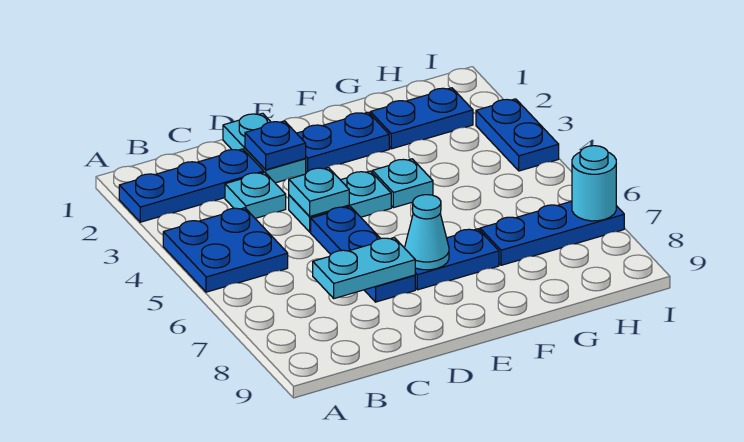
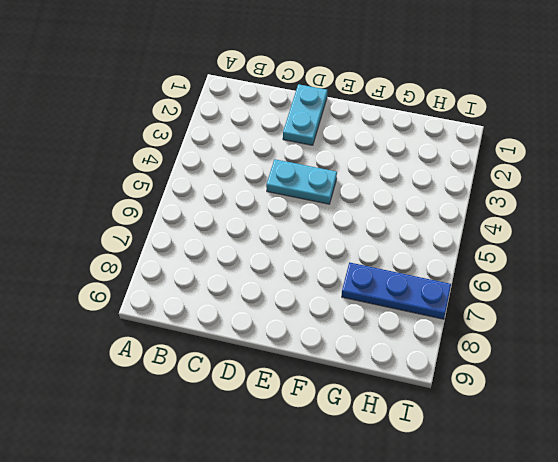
none -> blue 1x3 plate [119,149,264,222]
none -> blue 2x2 plate [163,208,288,292]
none -> cyan 1x1 plate [225,172,286,218]

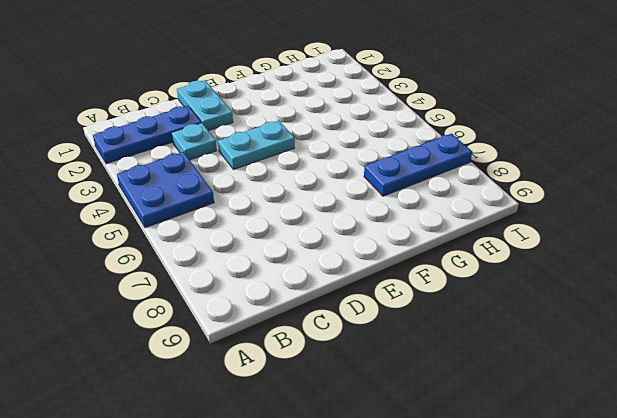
none -> blue 1x3 plate [311,207,415,302]
none -> blue 1x2 plate [297,112,389,172]
none -> blue 1x2 plate [415,229,499,290]

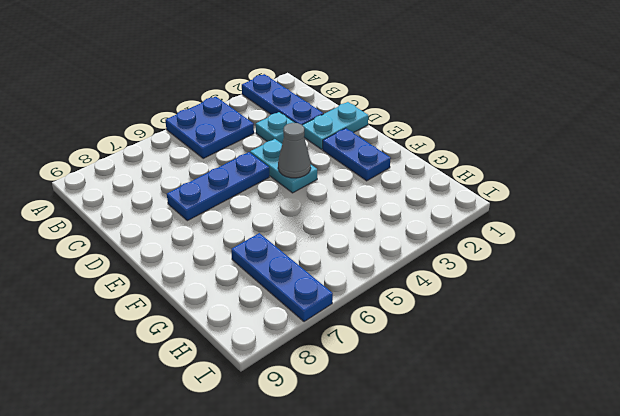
grey 1x1 cone [278,123,311,178] -> none
none -> blue 1x2 plate [415,229,499,290]
none -> cyan 1x1 plate [372,159,433,208]
none -> blue 1x2 plate [370,88,473,149]

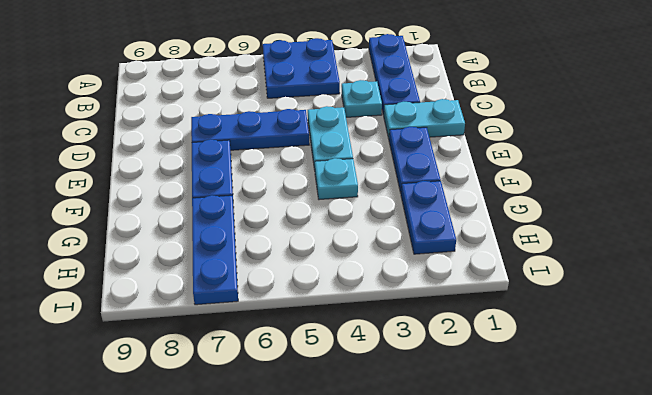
none -> blue 1x2 plate [476,99,559,171]
none -> cyan 1x2 plate [313,238,415,299]
none -> blue 1x1 plate [245,121,306,170]

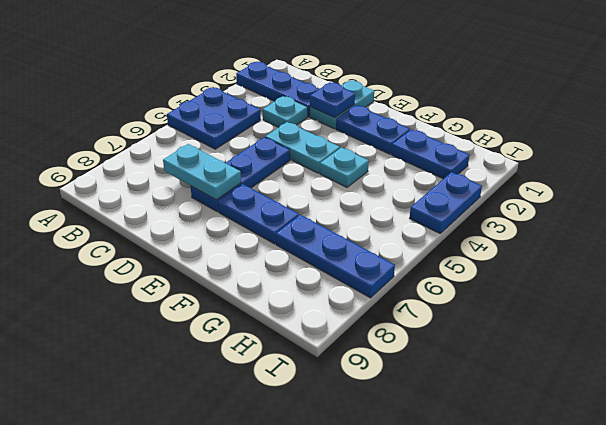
none -> cyan 1x1 plate [289,168,349,216]
none -> cyan 1x1 cone [405,195,449,270]
none -> cyan 1x1 round brick [572,146,616,221]

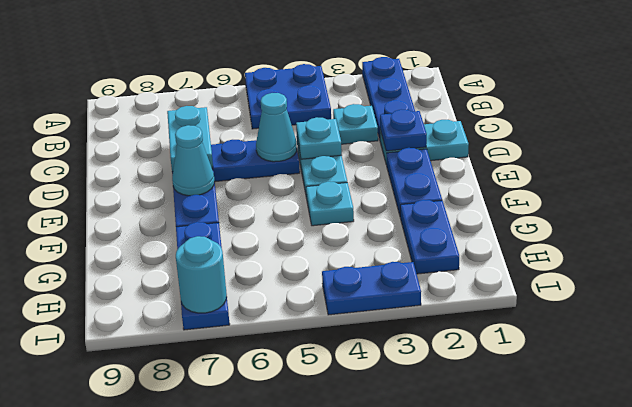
cyan 1x1 cone [256,93,297,162] -> none

